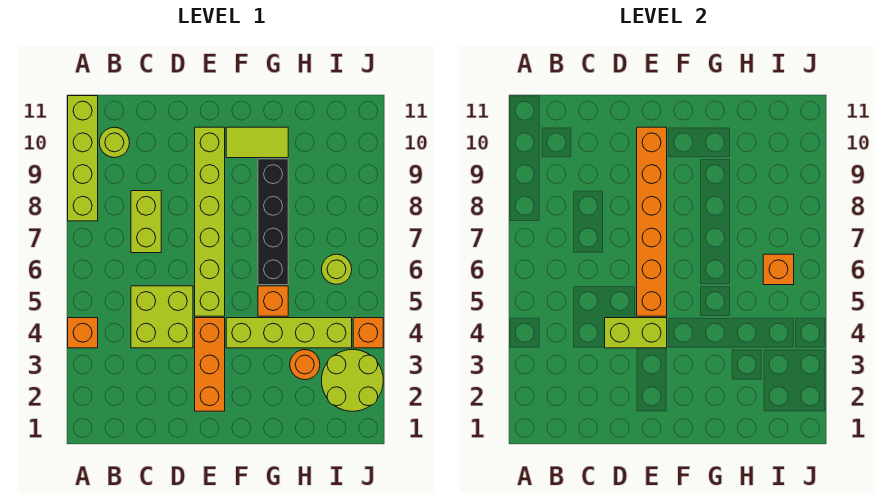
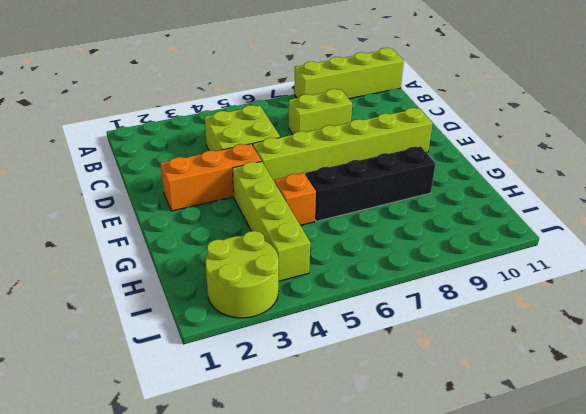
none -> orange 1x1 brick [68,318,98,348]
none -> lime 1x1 round brick [99,127,130,158]
none -> lime 1x2 tile [226,127,288,158]

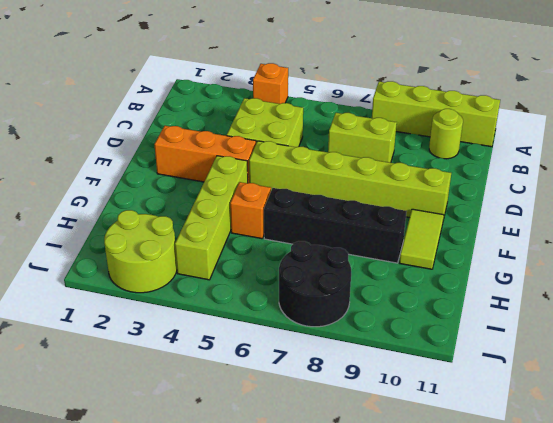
black 2x2 round brick [279,241,351,327] -> none
none -> orange 1x1 round brick [290,350,320,380]
none -> lime 1x1 round brick [322,254,352,284]
none -> orange 1x1 brick [353,318,383,348]

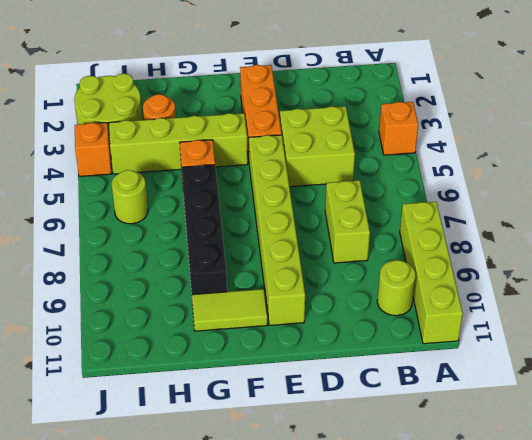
none -> lime 1x2 brick [605,318,667,348]
none -> orange 1x6 brick [637,127,667,316]
none -> orange 1x1 brick [763,254,794,285]

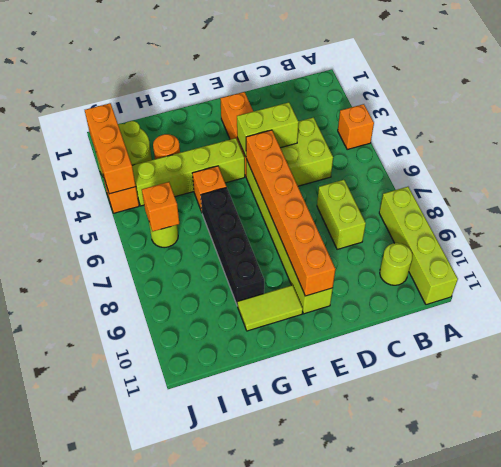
orange 1x3 brick [85,103,136,194] -> none

